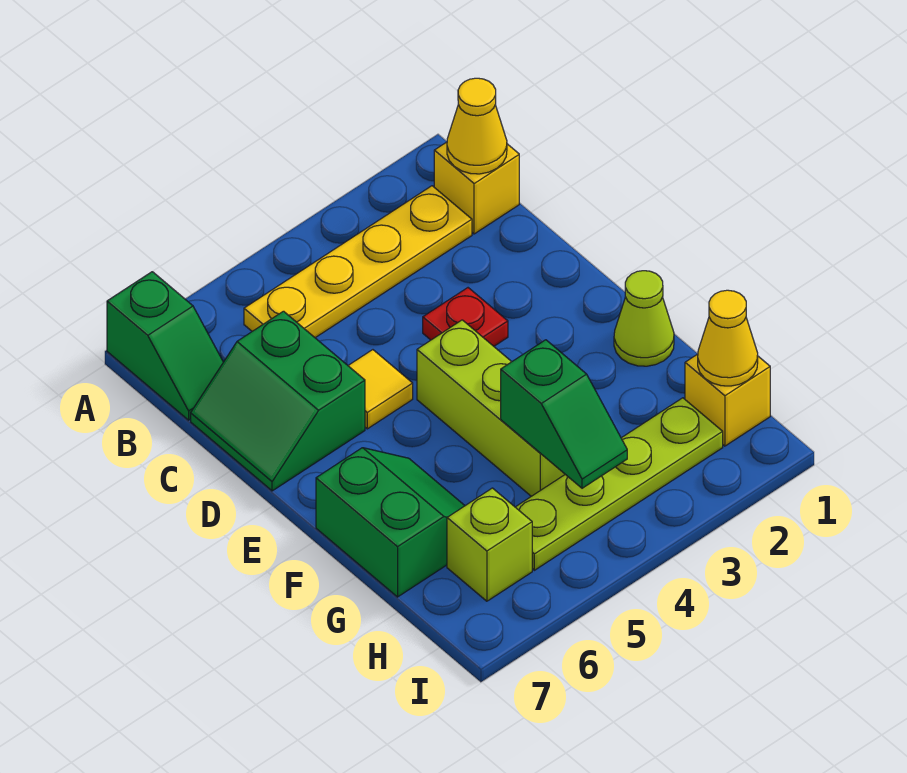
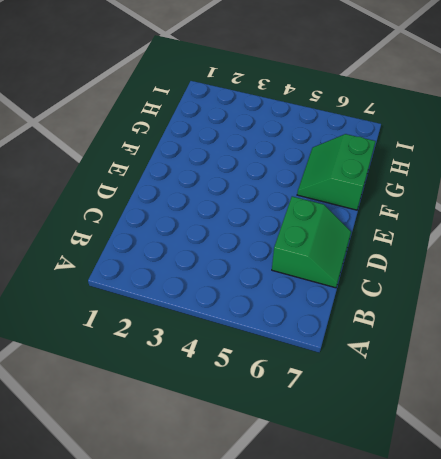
none -> green 1x2 slope [107,272,223,420]
none -> yellow 1x1 brick [434,142,519,234]
none -> yellow 1x4 plate [244,186,472,338]

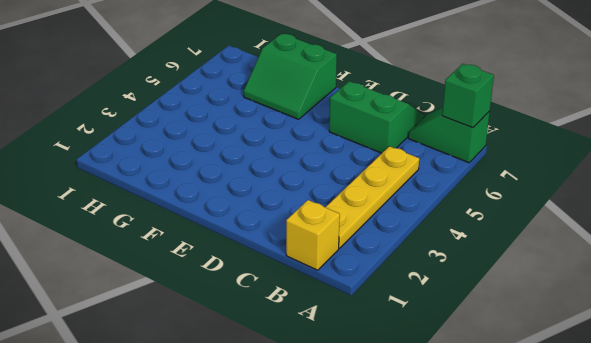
green 1x1 brick [442,64,494,128] -> none
none -> red 1x1 plate [423,288,508,346]
none -> yellow 1x1 tile [348,350,413,429]
none -> lime 1x3 brick [417,320,565,496]

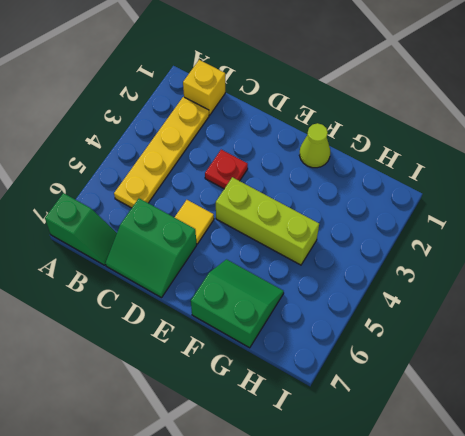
none -> yellow 1x1 brick [685,354,770,446]
none -> lime 1x4 plate [516,398,723,570]
none -> lime 1x1 brick [447,488,532,601]

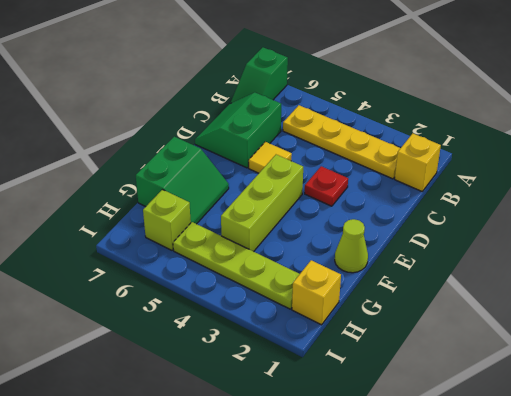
none -> yellow 1x1 cone [447,78,507,174]
none -> green 1x2 slope [501,340,627,488]
none -> yellow 1x1 cone [698,290,758,386]

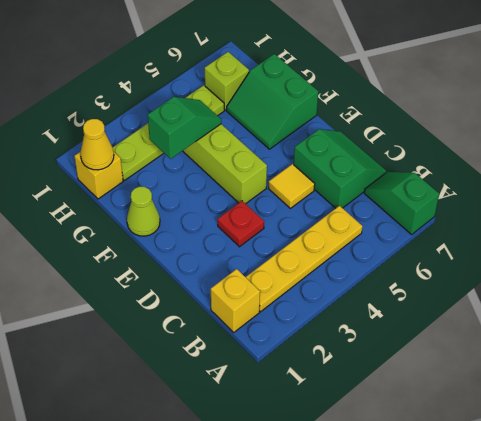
green 1x2 slope [148,97,221,159] -> green 1x2 slope turned to [501,340,627,488]
none -> yellow 1x1 cone [447,78,507,174]

